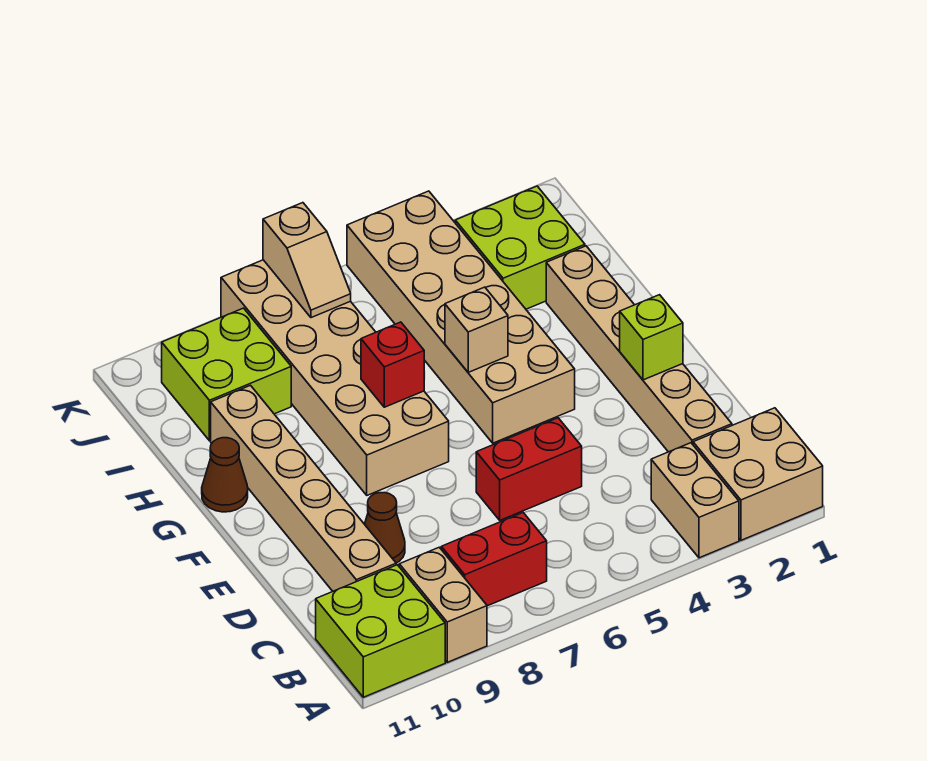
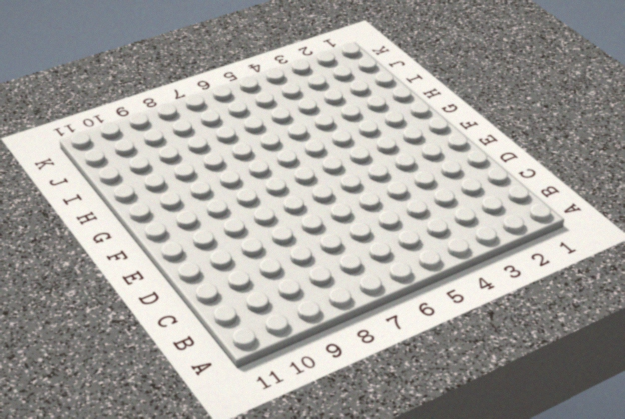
none -> tan 2x2 brick [693,408,823,540]
none -> tan 1x2 brick [651,443,739,558]
none -> tan 1x2 brick [399,547,487,662]

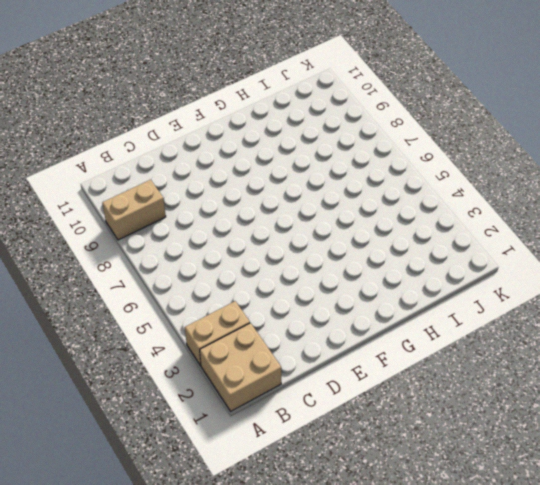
none -> lime 2x2 brick [316,565,445,697]
none -> red 1x2 brick [441,513,547,606]
none -> tan 1x6 brick [546,246,732,452]

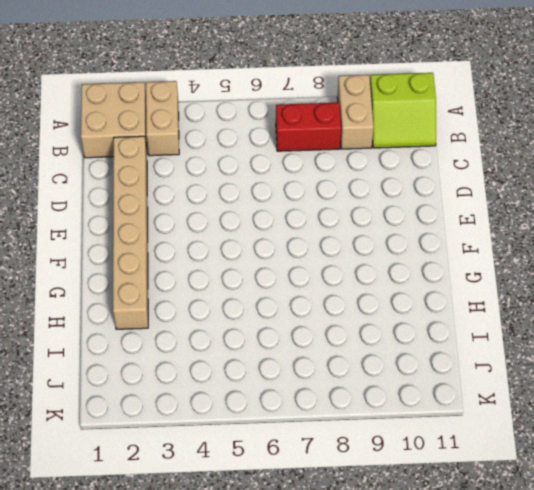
lime 2x2 slope [370,73,436,148] -> lime 2x2 brick [316,565,445,697]
none -> tan 1x6 brick [211,385,396,591]
none -> red 1x2 brick [476,418,582,520]
none -> brown 1x1 cone [365,493,405,563]

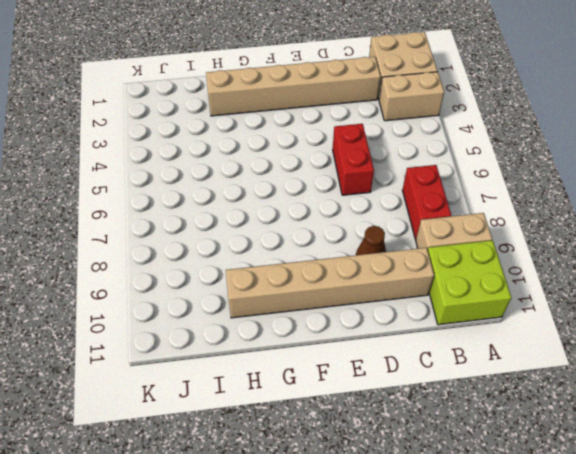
none -> tan 2x6 brick [347,191,575,443]
none -> tan 2x6 brick [221,260,449,495]
none -> brown 1x1 cone [202,438,248,512]

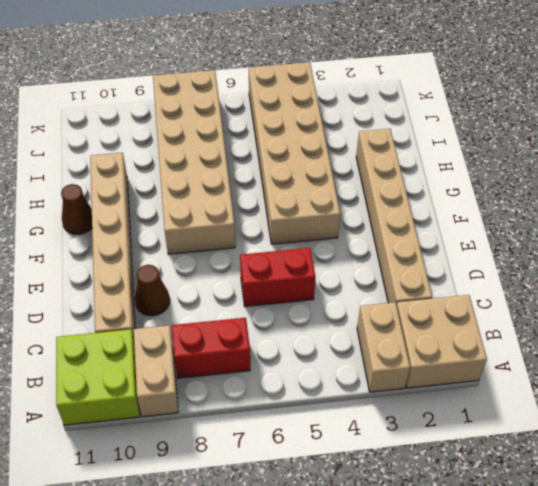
none -> lime 2x2 brick [455,186,585,309]
none -> lime 2x2 brick [162,308,291,441]
none -> lime 1x1 brick [620,295,683,380]

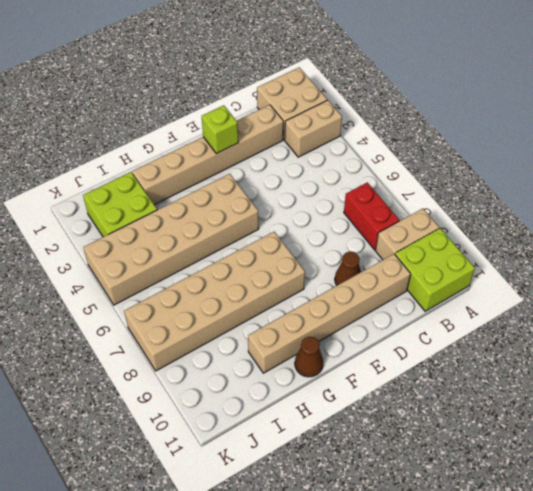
none -> red 1x2 brick [476,418,582,520]
none -> lime 2x2 brick [162,308,291,441]
none -> tan 1x1 brick [445,287,508,372]

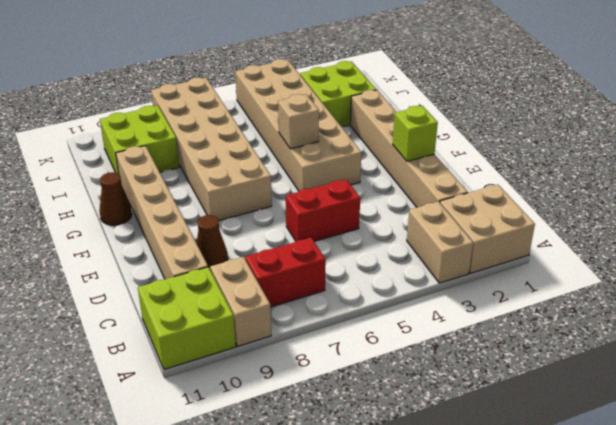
none -> red 1x1 brick [361,322,424,407]
none -> tan 1x2 slope [263,203,351,318]

